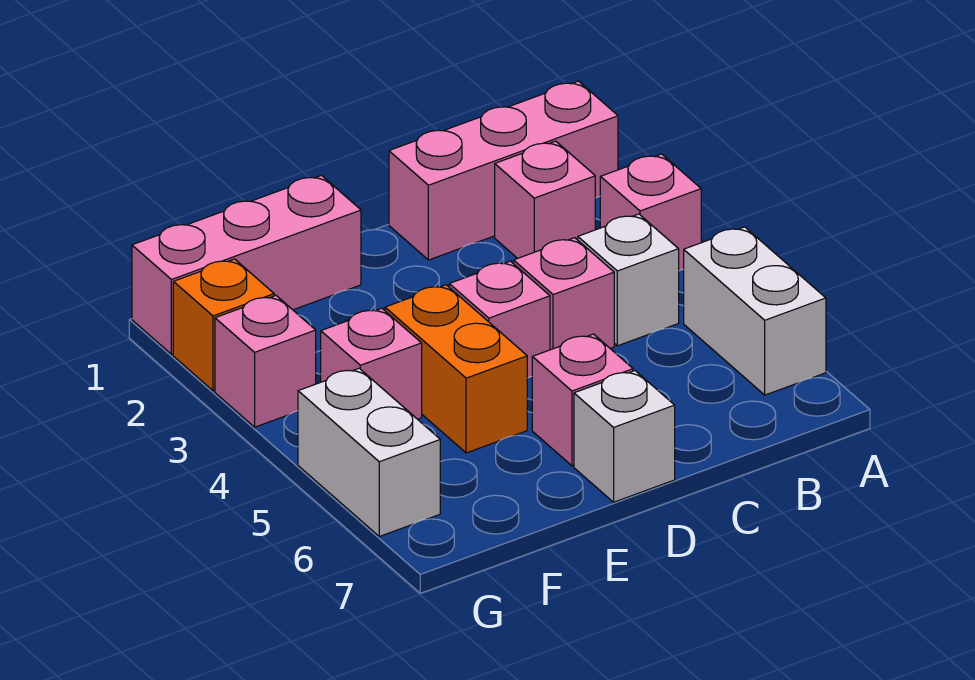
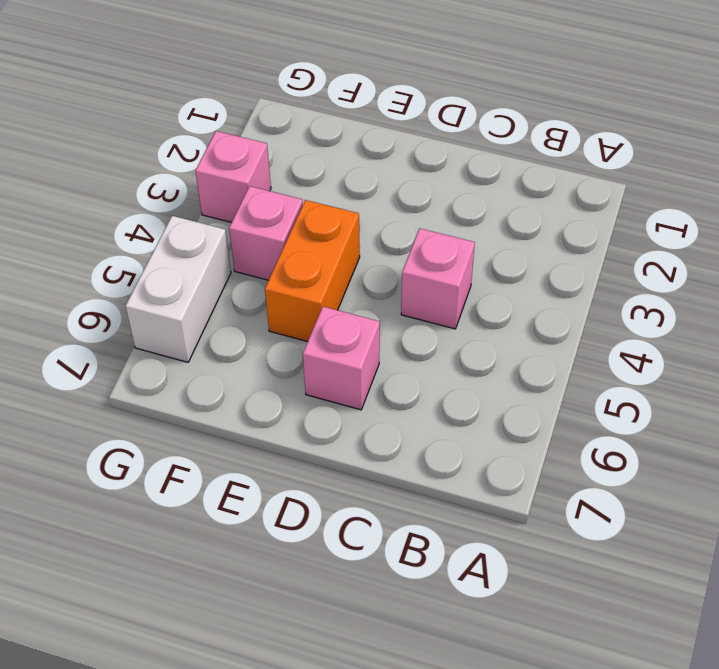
none -> pink 1x3 brick [389,81,618,260]
none -> pink 1x1 brick [600,154,701,271]
none -> white 1x2 brick [684,227,826,395]

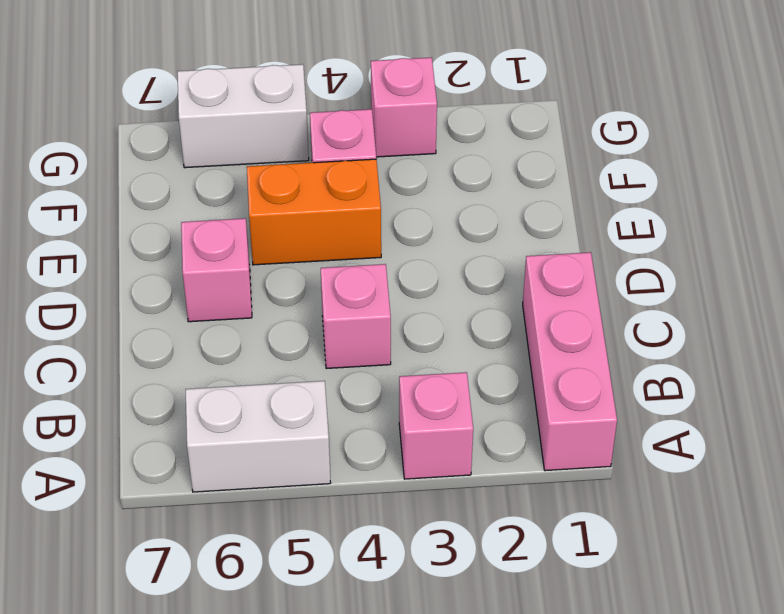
none -> pink 1x1 brick [495,141,595,258]
none -> white 1x1 brick [578,214,679,346]
none -> pink 1x1 brick [449,261,550,378]

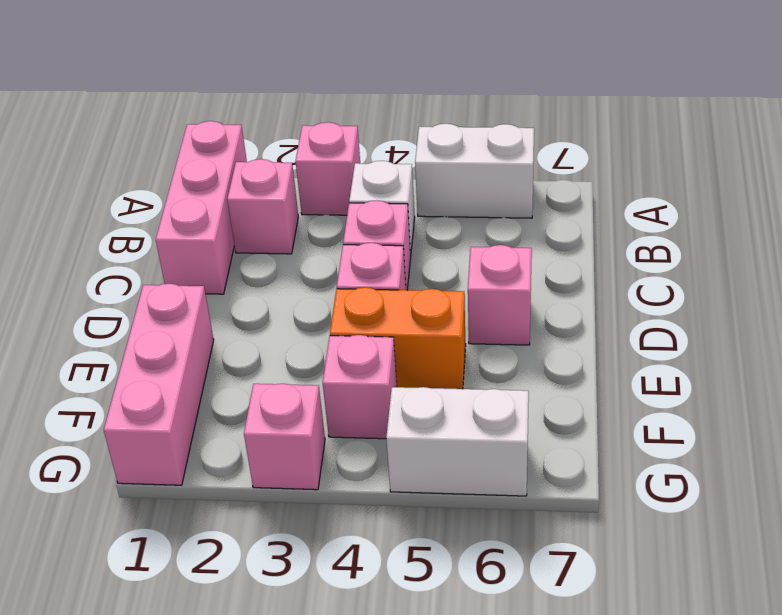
none -> white 1x1 brick [574,371,675,502]
none -> orange 1x1 brick [173,259,274,391]

